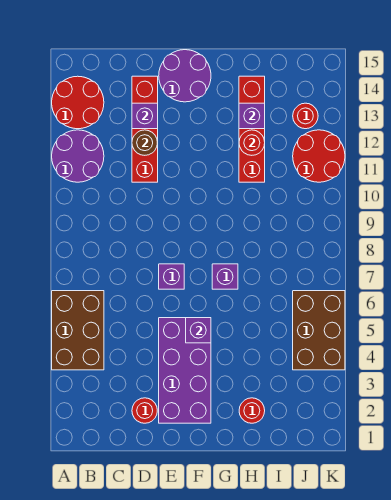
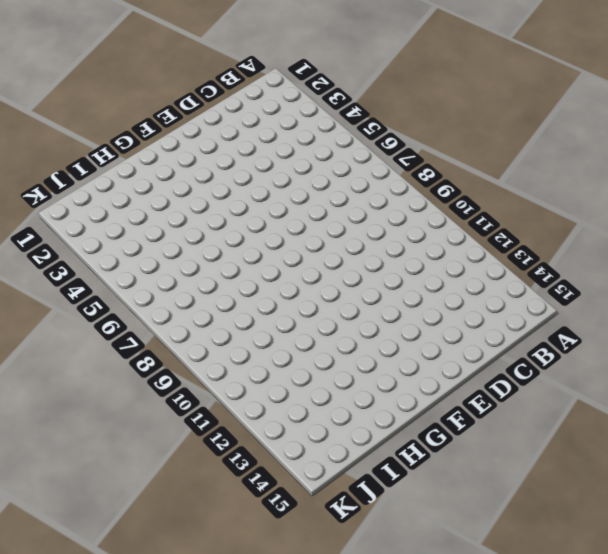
none -> brown 2x3 brick [52,291,104,370]
none -> purple 2x2 round brick [52,130,104,182]
none -> red 2x2 round brick [52,76,104,129]

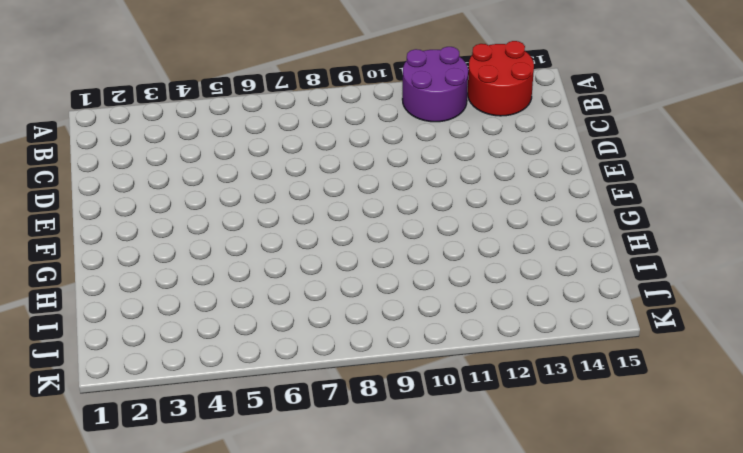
none -> brown 2x3 brick [52,291,104,370]
none -> red 1x1 round brick [132,398,157,423]
none -> red 1x4 brick [132,76,158,182]

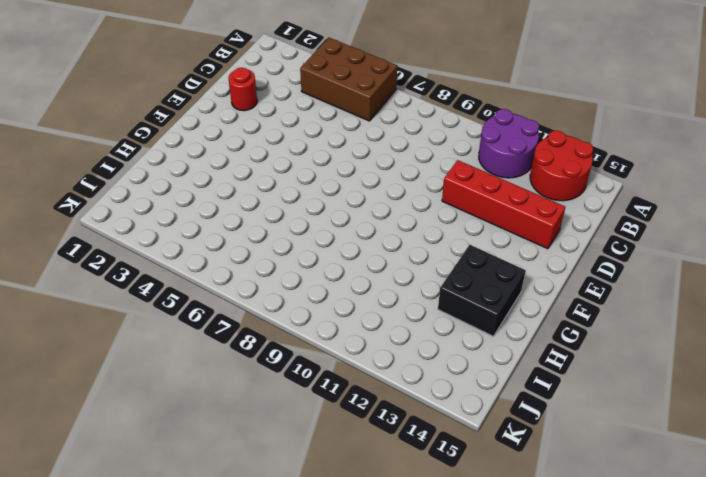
black 2x2 brick [438,245,526,337] -> red 1x4 brick [239,76,265,182]
none -> purple 2x4 brick [159,318,211,423]
none -> purple 1x1 brick [159,264,184,289]
none -> purple 2x2 round brick [159,50,211,102]

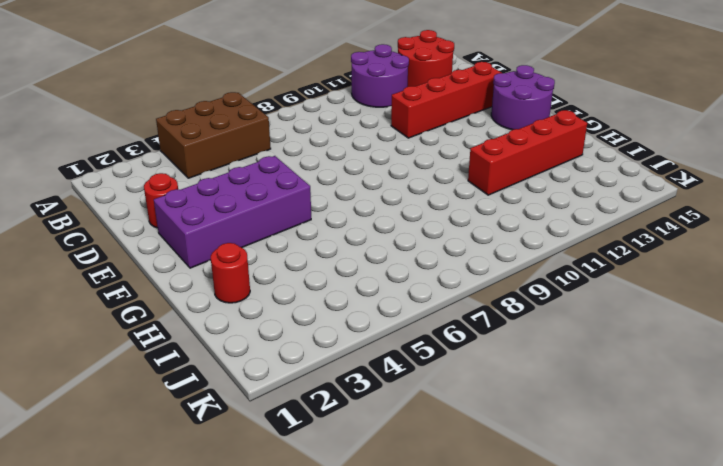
none -> purple 1x1 brick [159,264,184,289]
none -> purple 1x1 brick [212,264,238,289]
none -> brown 2x3 brick [293,291,345,370]

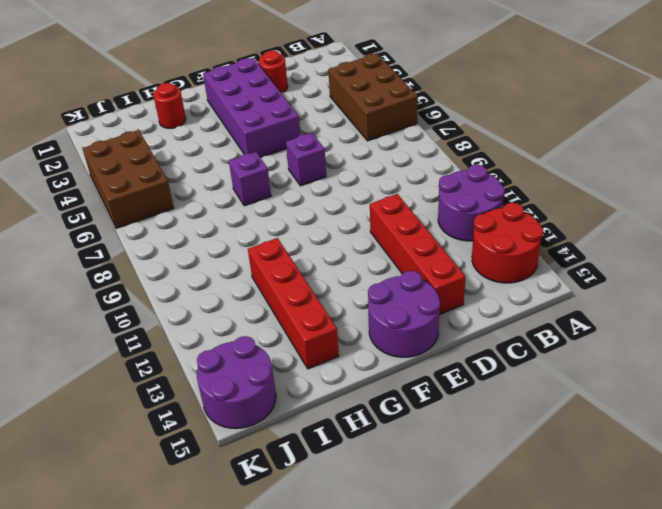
purple 2x2 round brick [197,336,276,429] -> none
none -> red 2x2 round brick [293,130,345,182]
none -> red 1x1 round brick [293,103,318,129]
none -> brown 1x1 round brick [132,130,157,155]

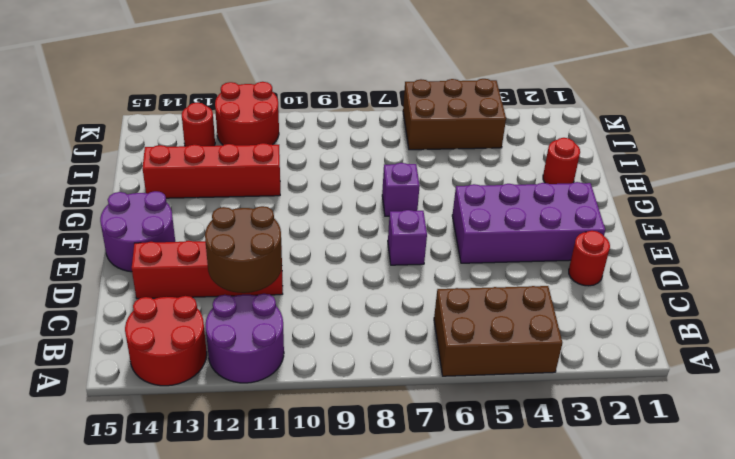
brown 2x2 round brick [205,206,282,293] -> brown 1x1 round brick [132,130,157,155]
none -> purple 1x1 brick [132,103,158,129]
none -> purple 1x1 brick [186,318,211,343]
none -> red 1x1 round brick [239,130,265,155]

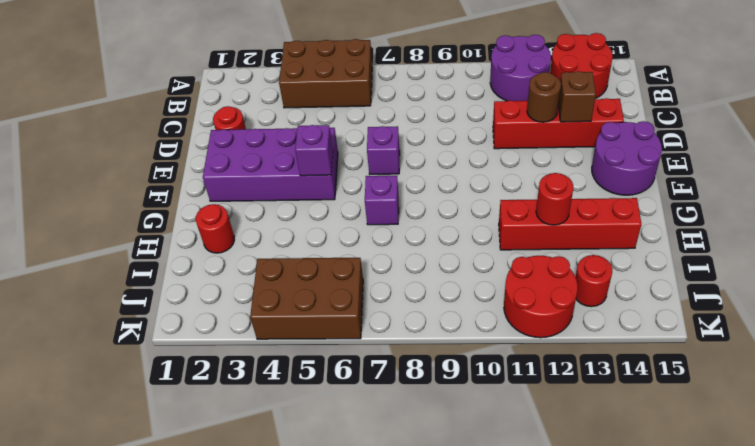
brown 1x1 brick [558,71,596,122] -> purple 1x1 brick [132,103,158,129]
none -> purple 1x1 brick [239,103,265,129]

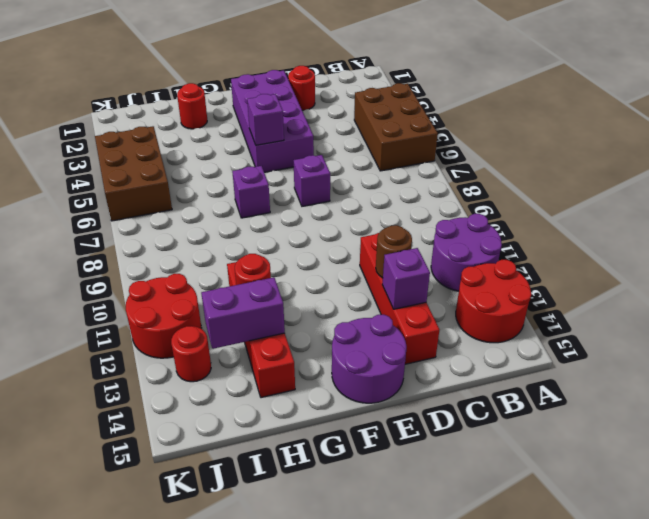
purple 1x2 brick [201,277,285,349] -> purple 1x1 brick [239,103,265,129]

